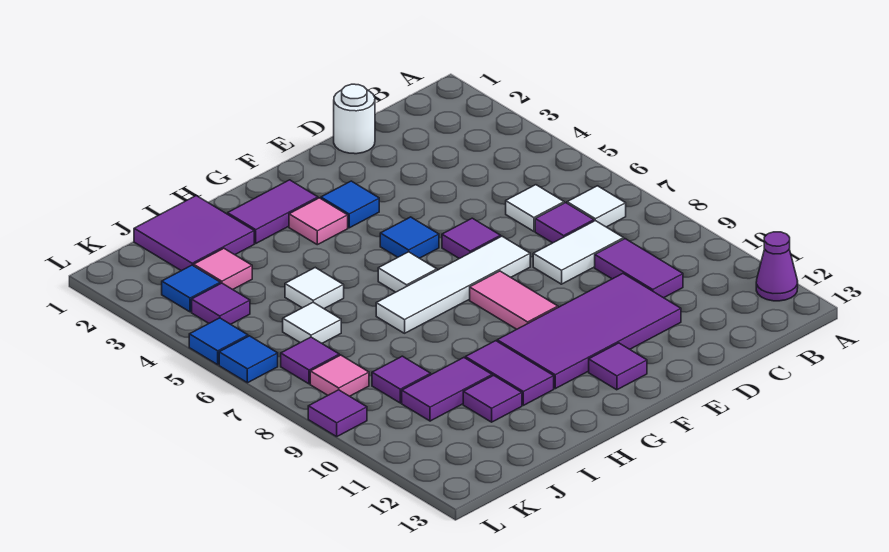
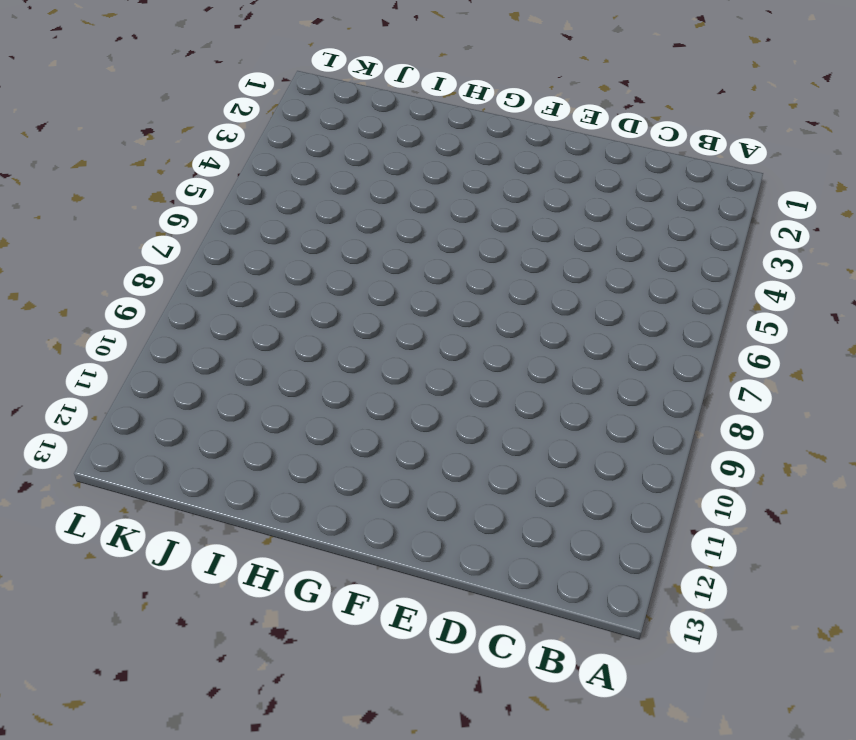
none -> purple 1x1 cone [756,232,798,301]
none -> white 1x1 tile [567,186,626,227]
none -> white 1x1 tile [506,185,564,231]
none -> purple 1x1 tile [535,203,594,243]

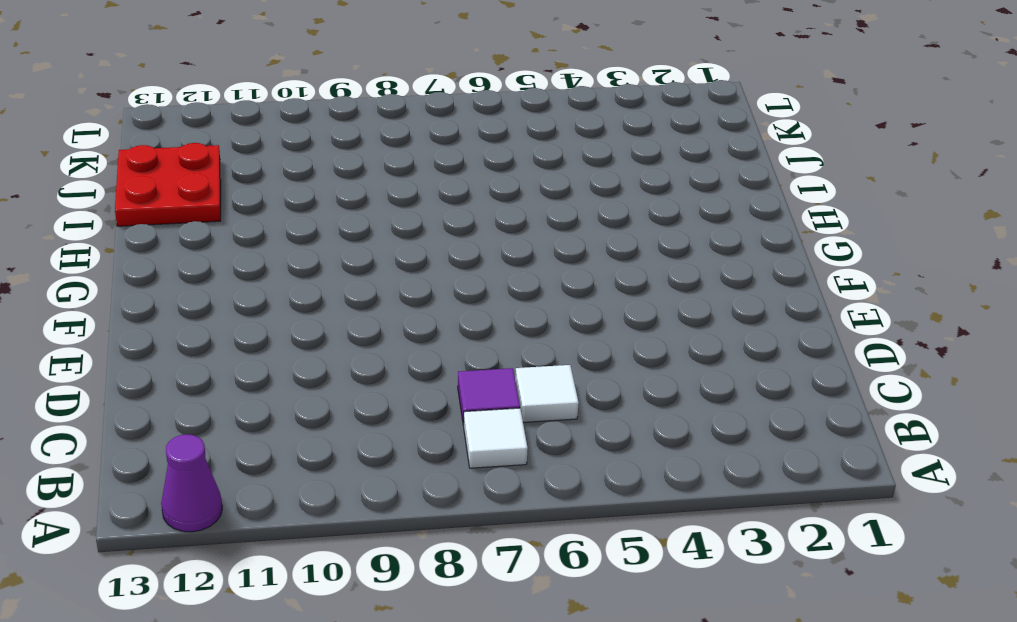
red 2x2 plate [115,143,221,226] -> none
none -> white 1x2 tile [533,221,624,284]
none -> purple 1x2 tile [595,239,683,298]
none -> white 1x1 round brick [334,84,375,154]
none -> purple 2x4 tile [497,274,681,389]

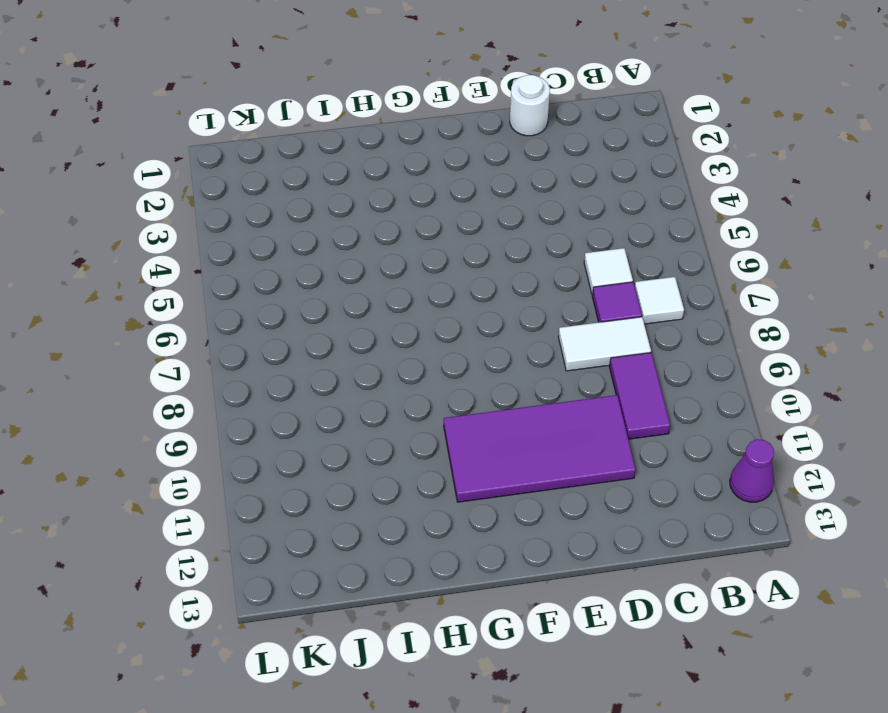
none -> purple 1x1 tile [442,218,501,259]
none -> white 1x4 tile [376,236,530,333]
none -> blue 1x1 tile [321,181,379,228]
none -> blue 1x1 tile [380,217,439,258]

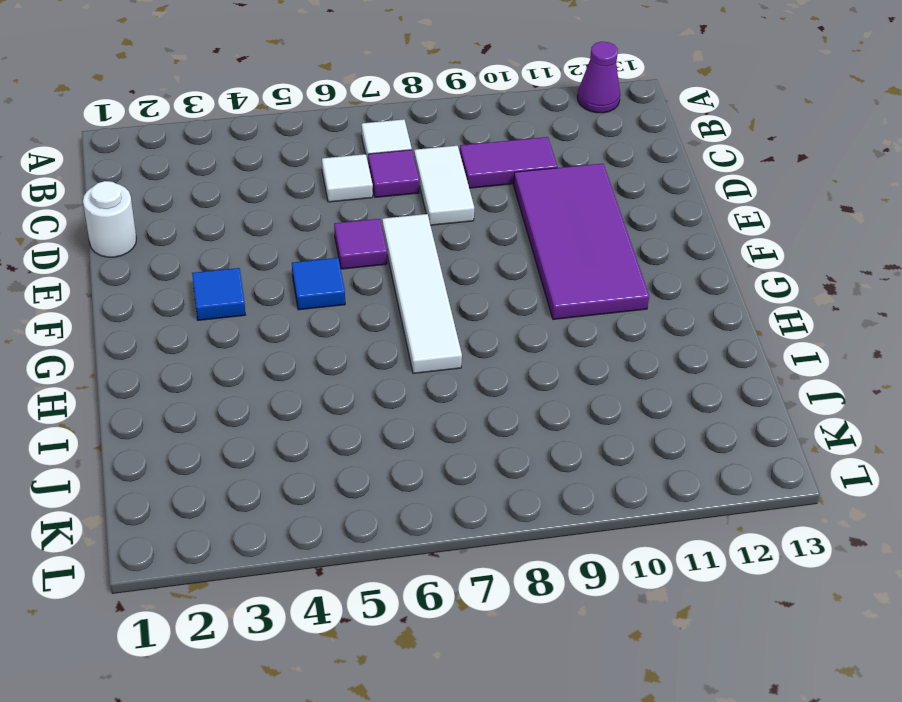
none -> pink 1x2 tile [470,271,558,329]
none -> purple 1x1 tile [589,343,647,390]
none -> purple 1x2 tile [228,180,318,243]
none -> pink 1x1 tile [289,198,348,245]

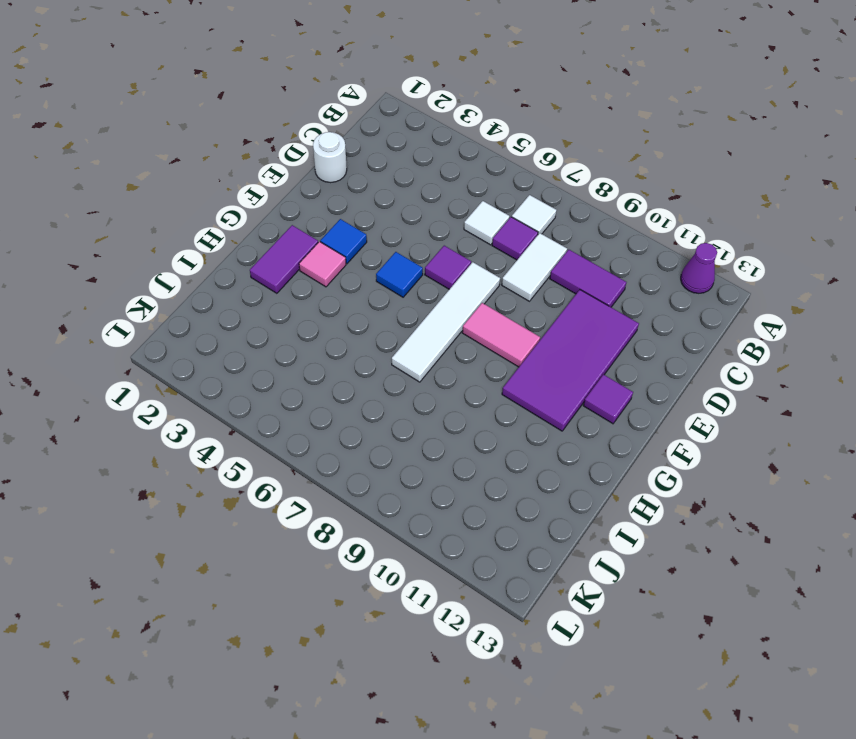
none -> white 1x1 tile [378,252,437,292]
none -> purple 1x2 tile [465,341,554,405]
none -> purple 2x2 tile [134,196,254,271]
none -> white 1x1 tile [285,268,344,309]

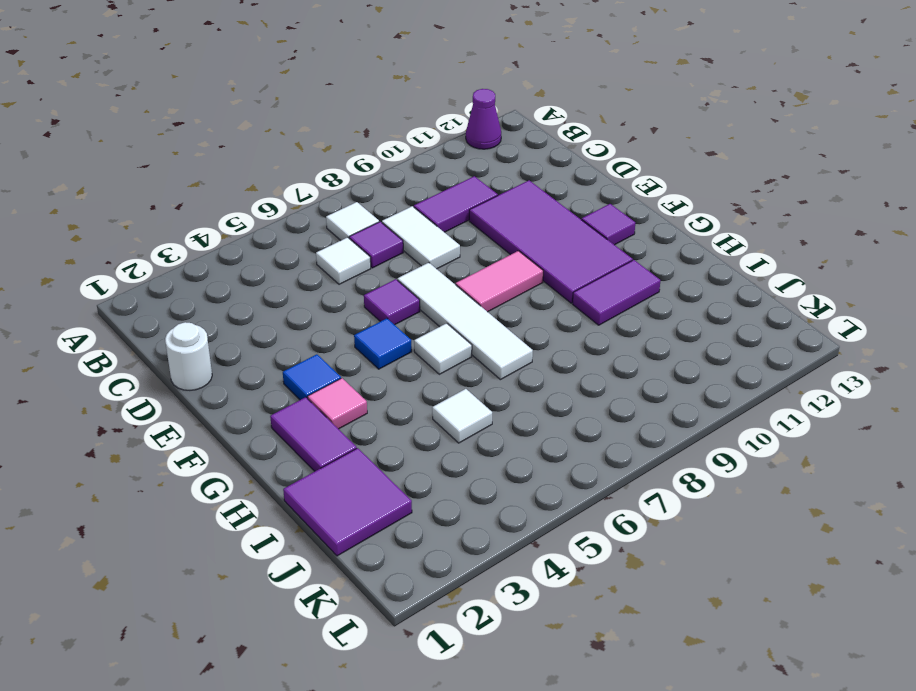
none -> purple 1x2 tile [402,358,492,421]
none -> purple 1x1 tile [463,375,522,422]
none -> pink 1x1 tile [194,248,252,290]
none -> white 1x1 tile [283,302,341,343]

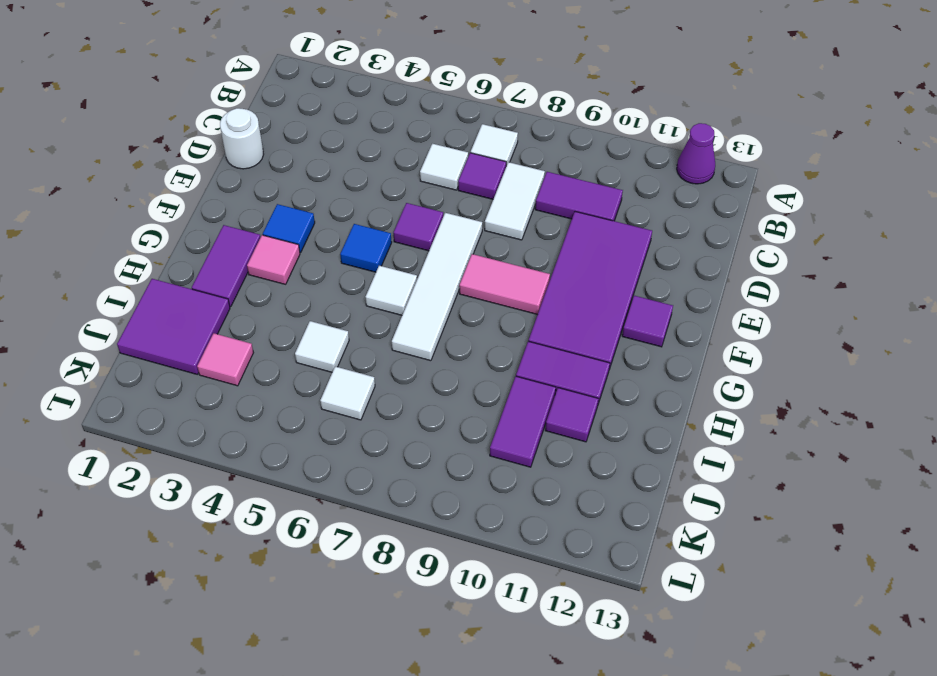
none -> purple 1x1 tile [372,356,431,403]
none -> blue 1x1 tile [162,265,220,312]
none -> purple 1x1 tile [192,283,250,324]
none -> purple 1x1 tile [281,337,339,384]

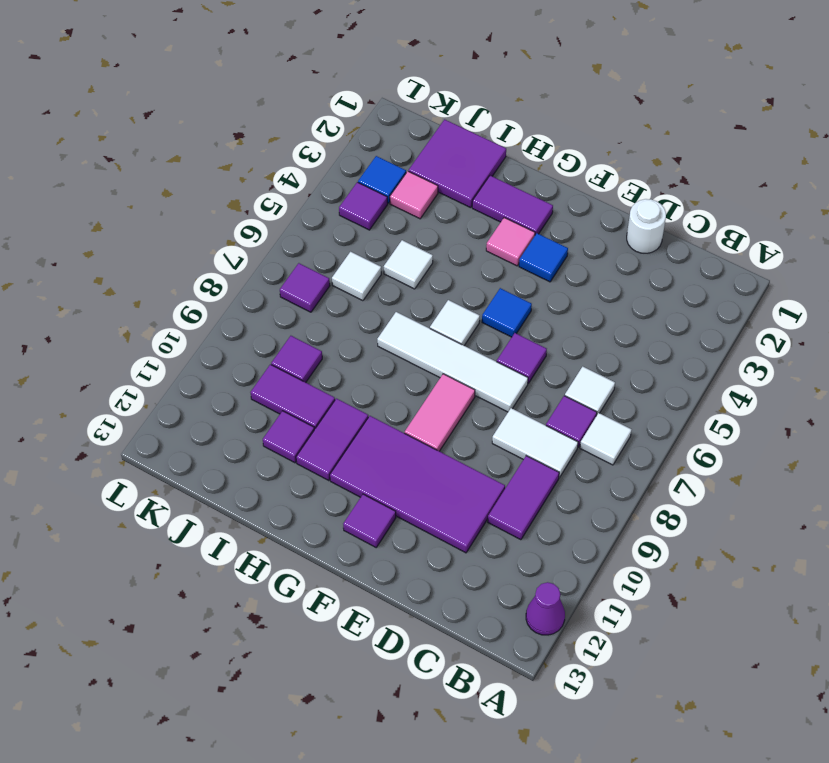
none -> pink 1x1 tile [310,355,369,396]
none -> blue 1x1 tile [189,318,248,365]
none -> blue 1x1 tile [219,336,278,383]
none -> purple 1x1 tile [308,390,367,437]

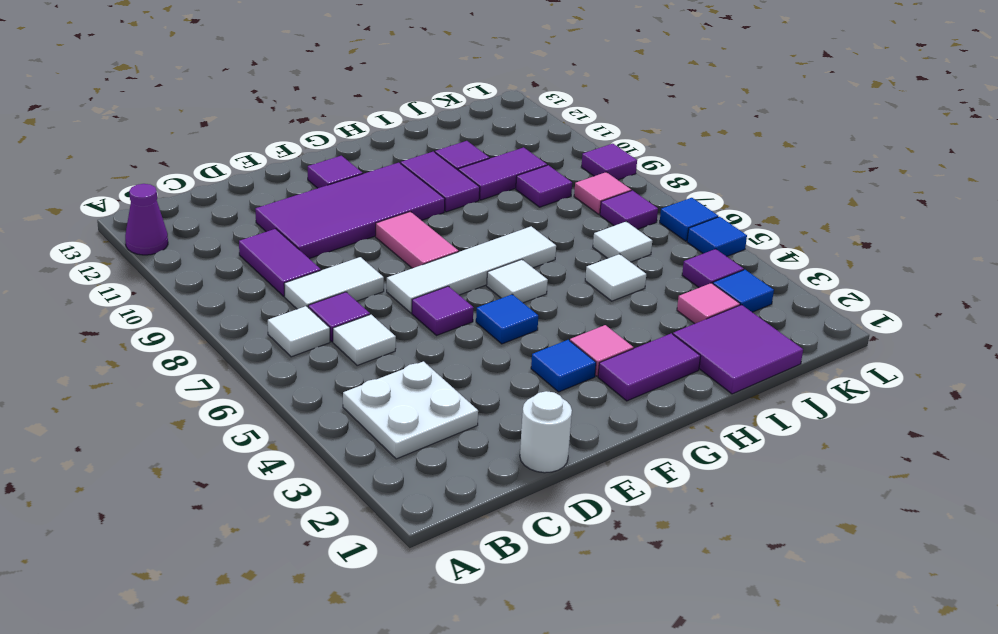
white 2x2 plate [343,361,478,459] -> none

